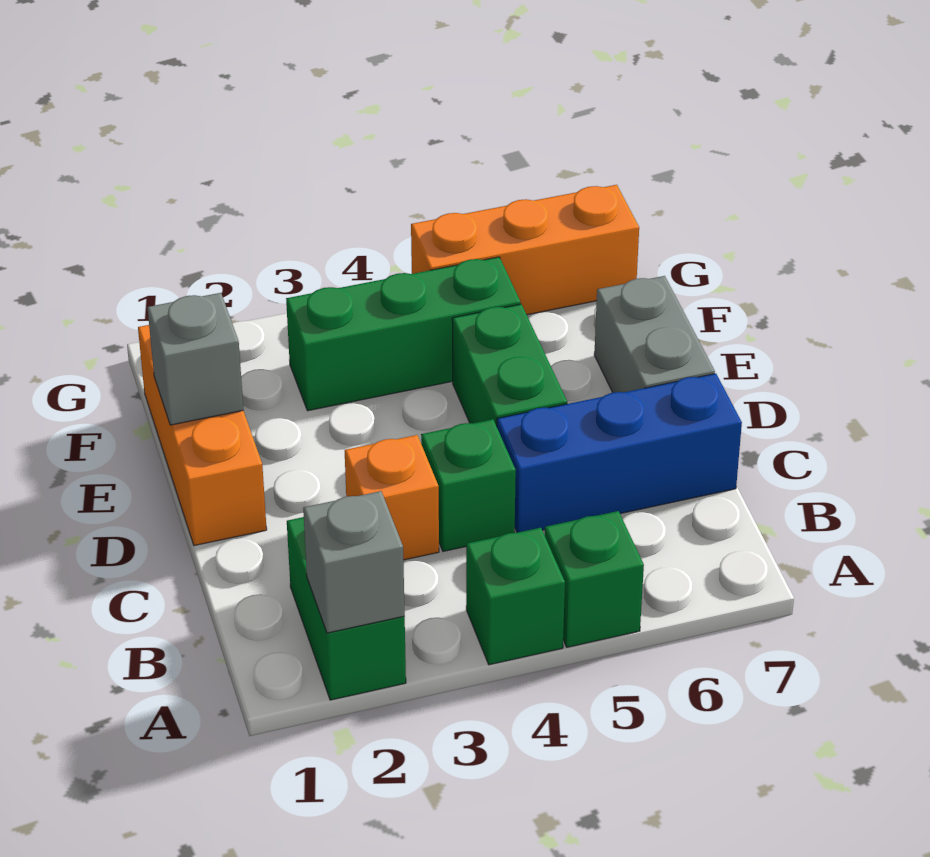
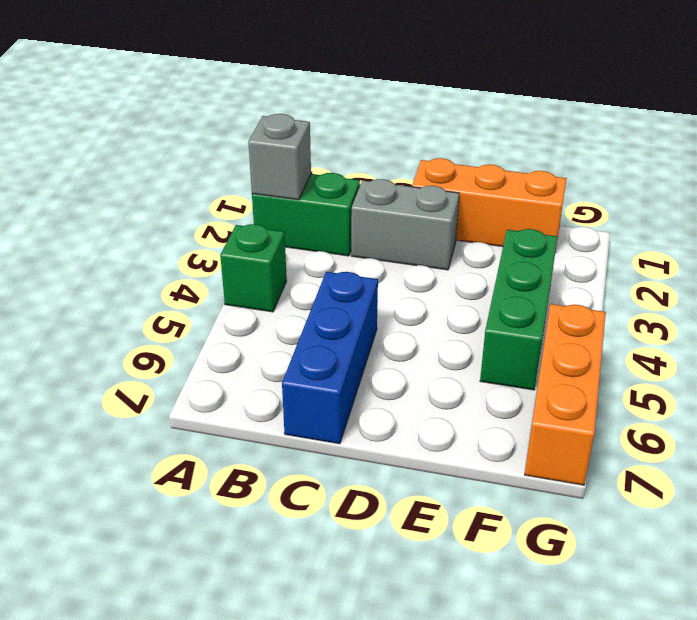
grey 1x2 brick [351,179,459,270] -> grey 1x2 brick moved to [594,276,715,393]
none -> green 1x1 brick [545,511,644,647]
none -> orange 1x1 brick [345,435,439,560]
none -> green 1x1 brick [421,419,516,551]

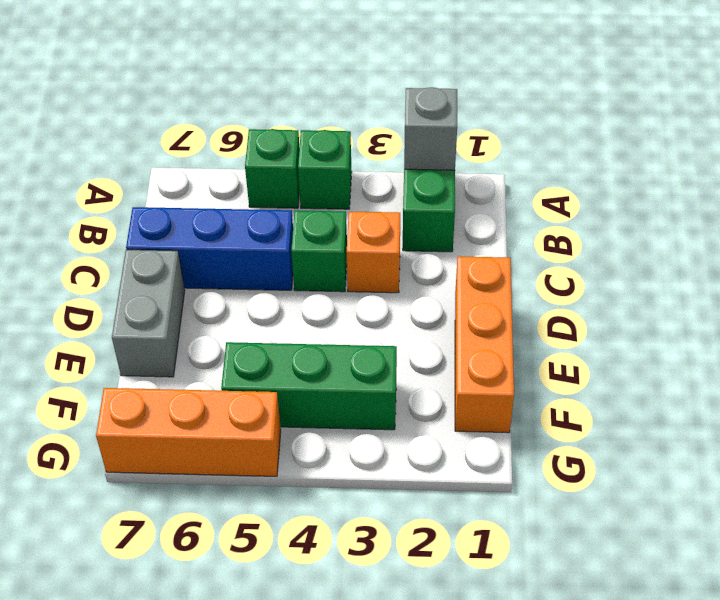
none -> green 1x2 brick [452,304,567,426]
none -> grey 1x1 brick [148,293,243,425]

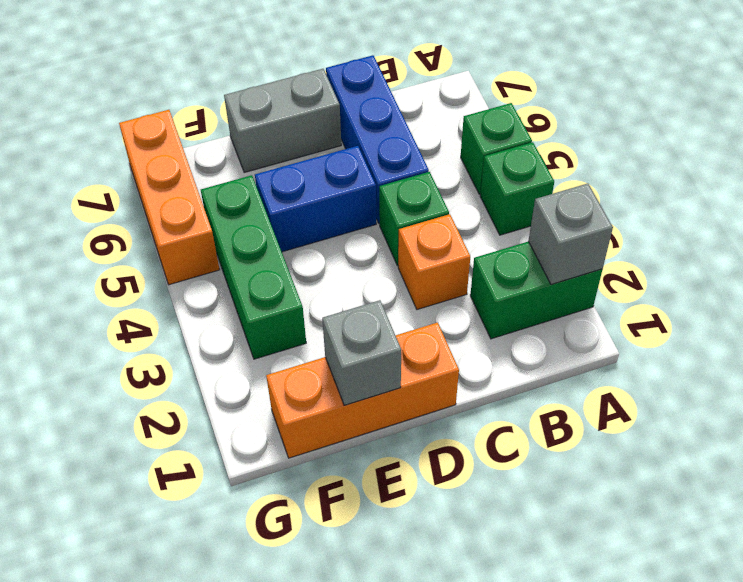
blue 1x2 brick [255,146,376,252] -> green 1x2 brick [452,304,567,426]

